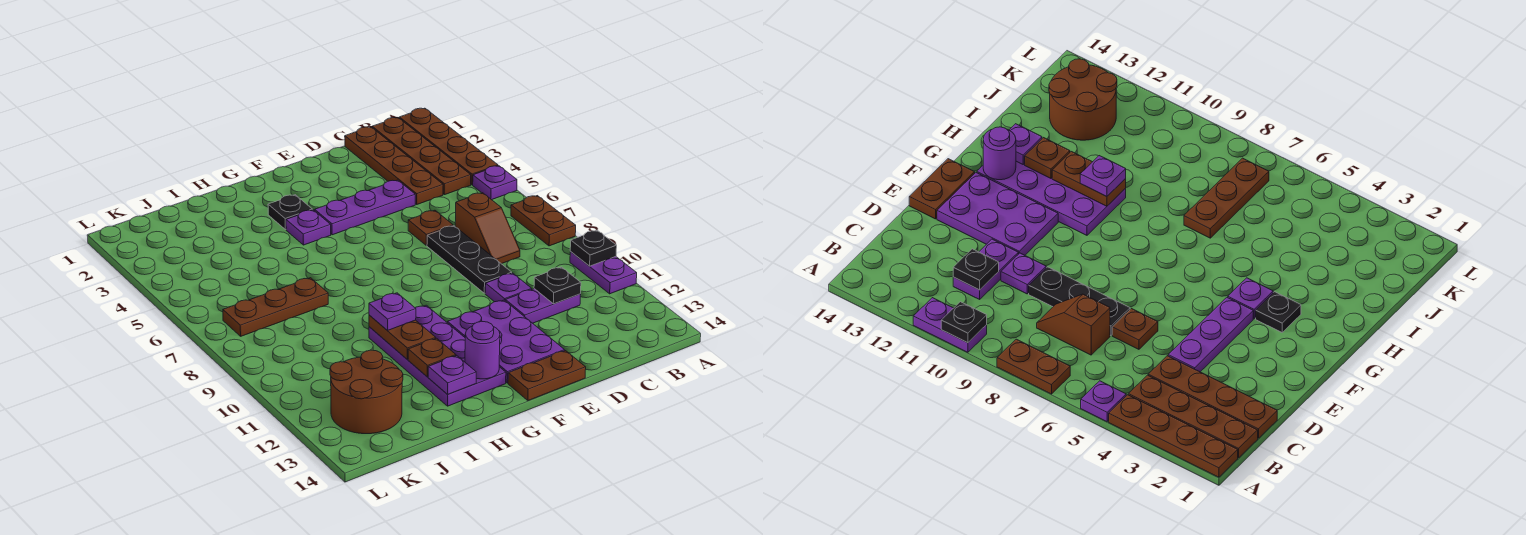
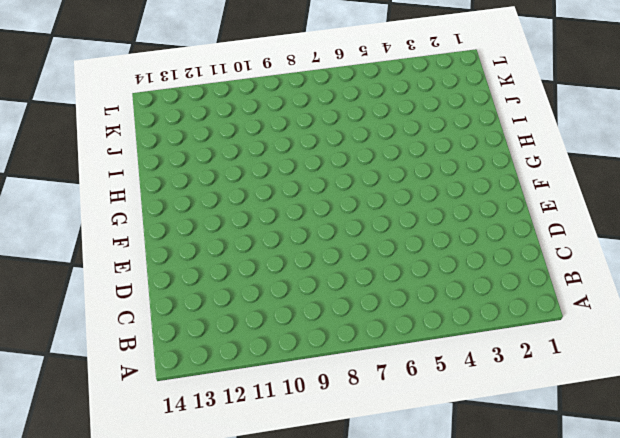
none -> brown 1x4 plate [399,108,498,185]
none -> purple 1x1 plate [473,166,517,200]
none -> brown 1x2 plate [511,196,576,246]

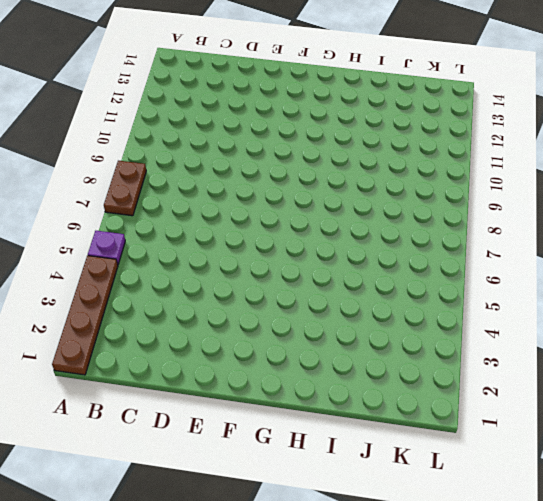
none -> purple 1x2 plate [570,252,637,294]
none -> brown 1x4 plate [372,118,471,195]
none -> brown 1x4 plate [345,127,443,204]

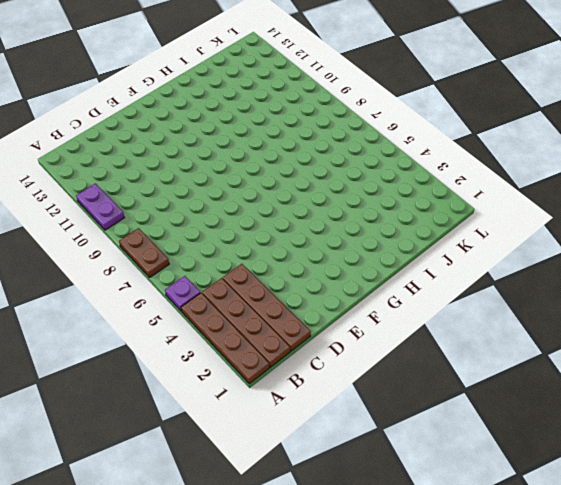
none -> brown 1x2 slope [455,193,520,264]
none -> purple 1x2 plate [505,289,581,323]
none -> purple 1x3 plate [315,180,415,235]

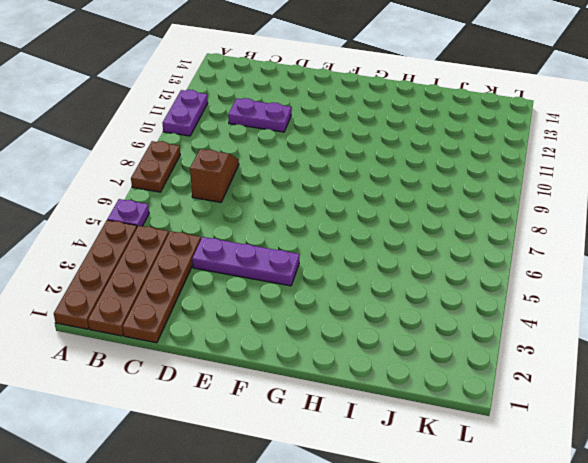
none -> brown 1x1 plate [408,210,453,245]
none -> black 1x3 plate [427,226,512,293]
none -> purple 1x1 plate [485,273,532,302]

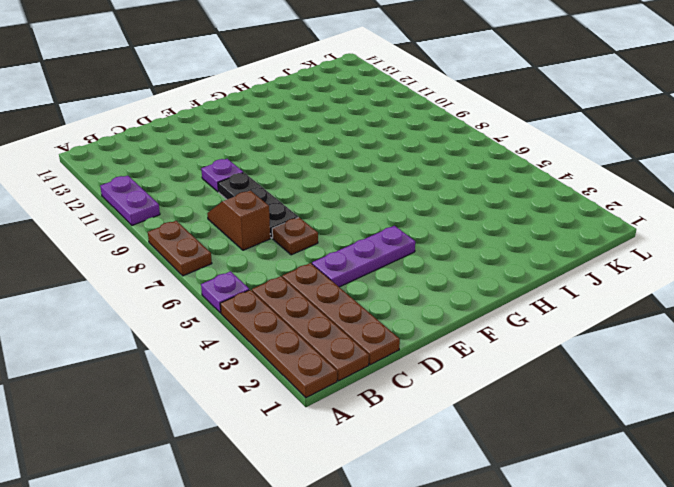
none -> purple 1x2 plate [505,289,581,323]
none -> purple 2x3 plate [447,300,565,383]
none -> brown 1x2 plate [508,351,586,401]

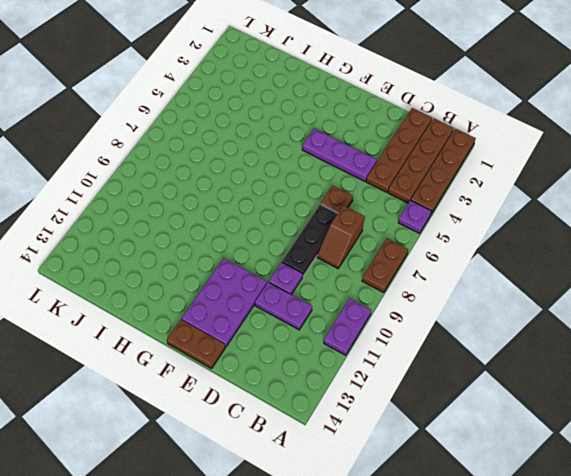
none -> black 1x1 plate [268,195,312,230]
none -> purple 1x1 plate [286,210,331,245]
none -> purple 2x4 plate [369,305,506,406]

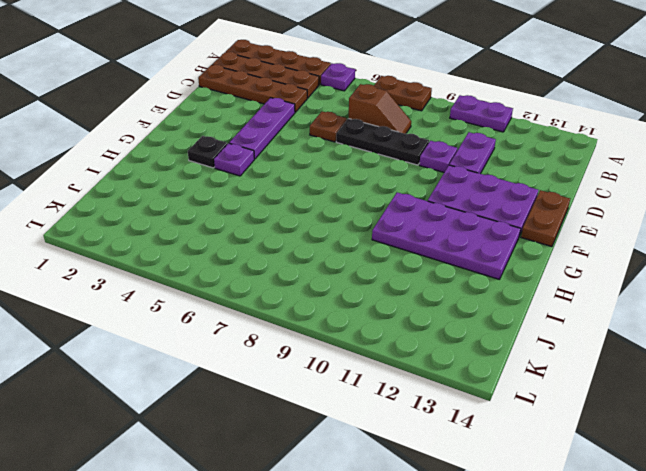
none -> brown 1x3 plate [223,278,328,336]
none -> brown 2x2 round brick [330,350,403,434]
none -> black 1x1 plate [570,230,617,266]

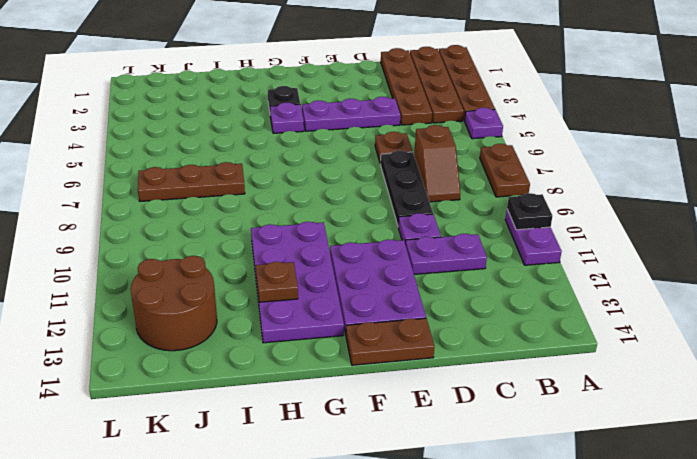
none -> black 1x1 plate [534,267,581,304]
none -> purple 1x1 round brick [465,322,500,379]
none -> brown 1x2 plate [369,315,436,359]

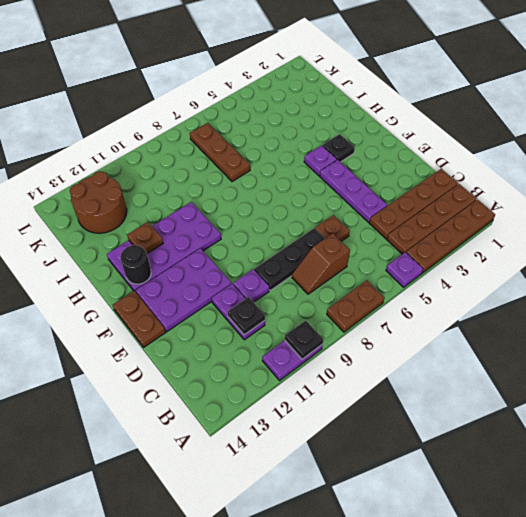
black 1x1 round brick [120,245,151,284] -> purple 1x1 round brick [465,322,500,379]
none -> brown 1x2 plate [369,315,436,359]
none -> purple 1x1 plate [428,356,476,394]
none -> purple 1x1 plate [369,293,416,331]

